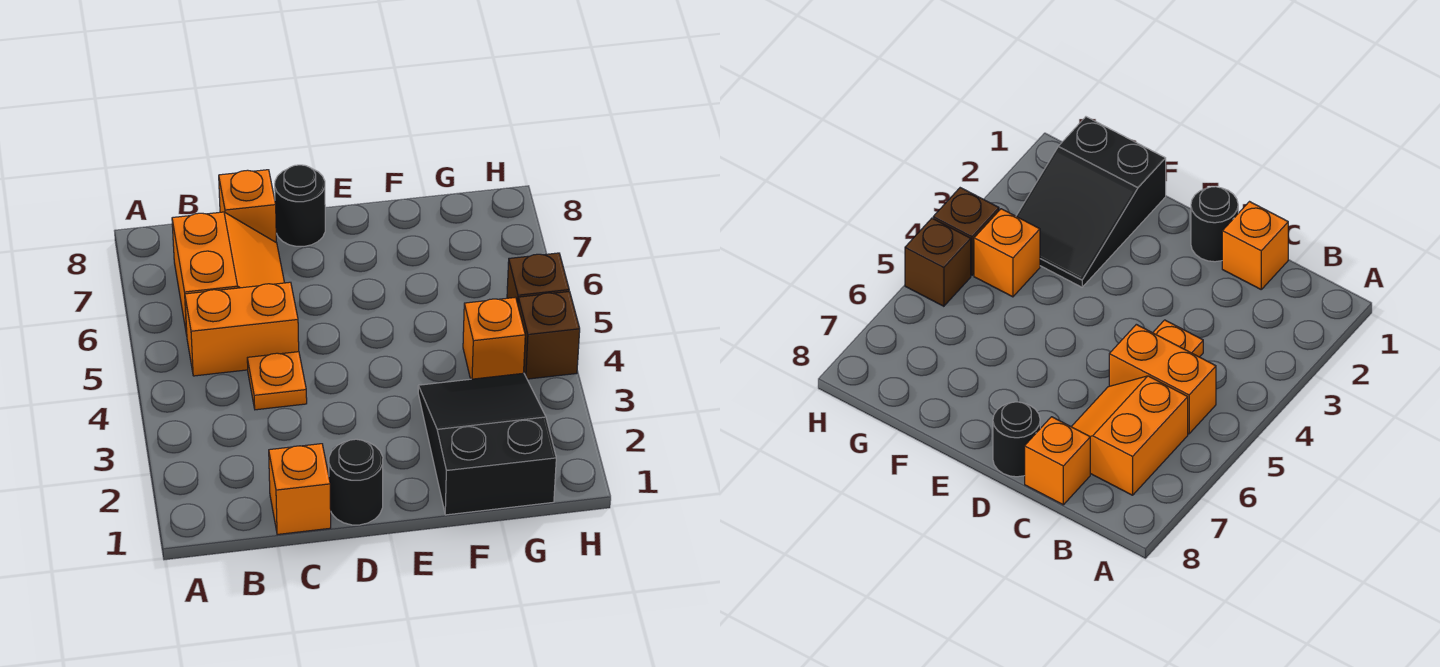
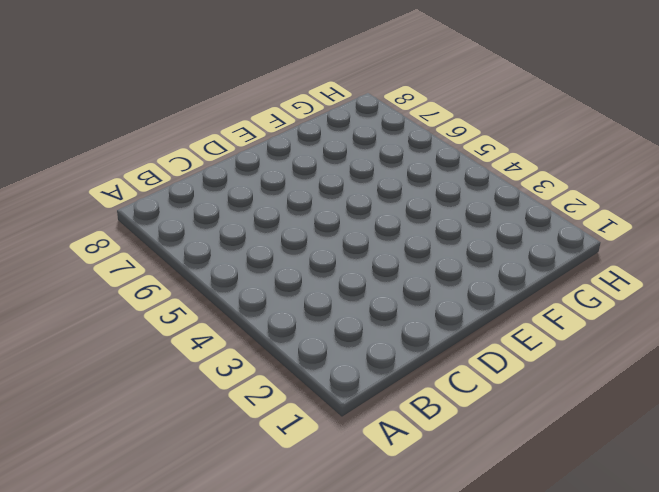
none -> orange 1x2 brick [185,282,299,376]
none -> orange 2x2 slope [172,212,284,335]

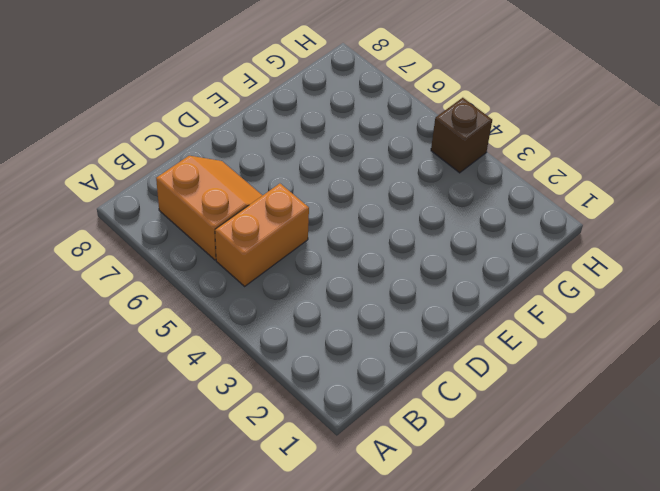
none -> orange 1x1 brick [269,444,331,535]
none -> orange 1x1 plate [247,352,307,410]

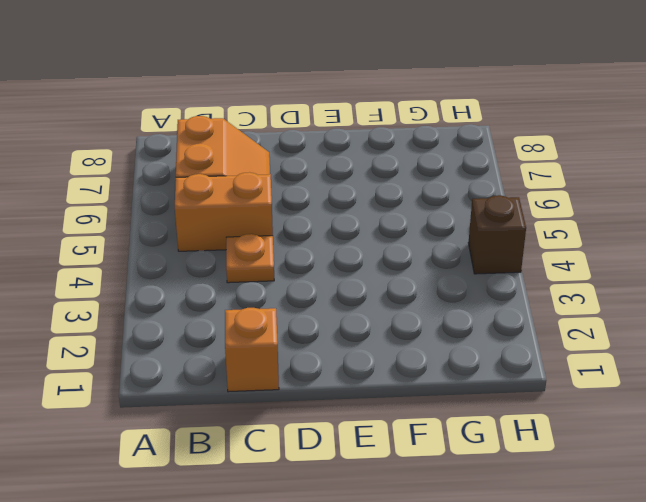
none -> orange 1x1 brick [219,170,277,243]
none -> black 1x1 round brick [329,439,383,525]

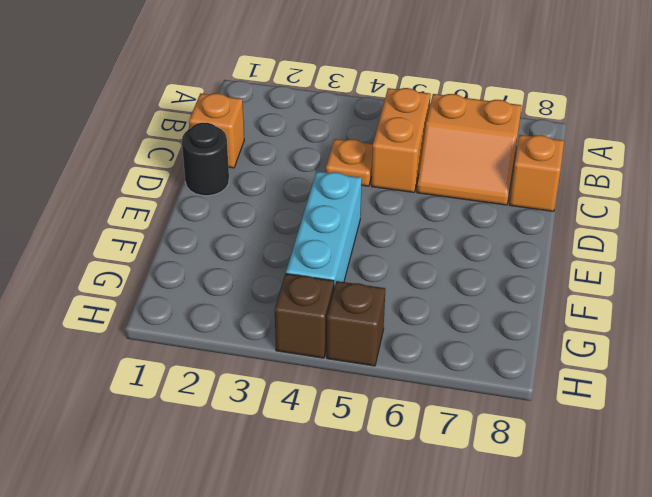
cyan 1x3 brick [286,172,362,288] -> orange 1x1 brick [463,297,525,379]
none -> black 1x1 round brick [275,165,325,246]
none -> black 2x3 slope [418,373,556,515]

